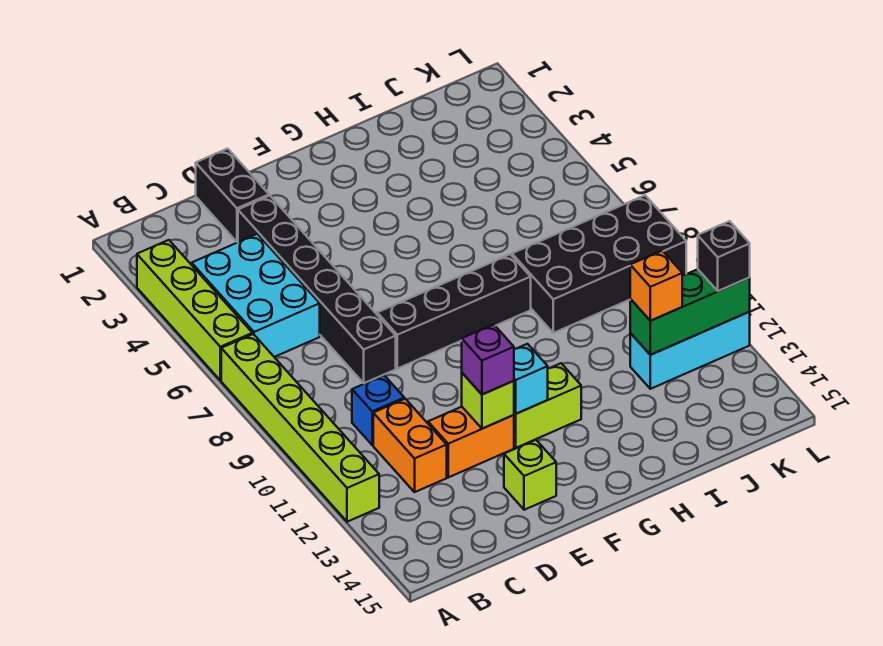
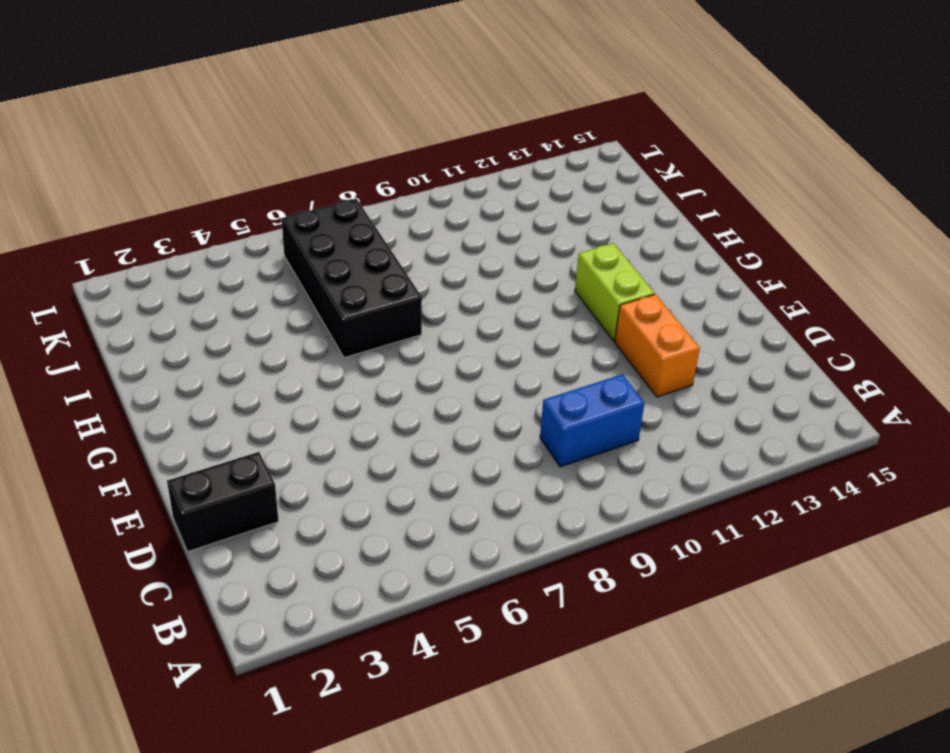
blue 1x2 brick [540,374,644,467] -> blue 1x1 brick [352,375,404,445]
black 2x4 brick [282,199,422,358] -> black 2x4 brick moved to [512,195,686,333]
none -> lime 1x4 brick [137,240,252,380]
none -> lime 1x6 brick [221,334,379,522]
none -> cyan 2x3 brick [192,234,320,357]

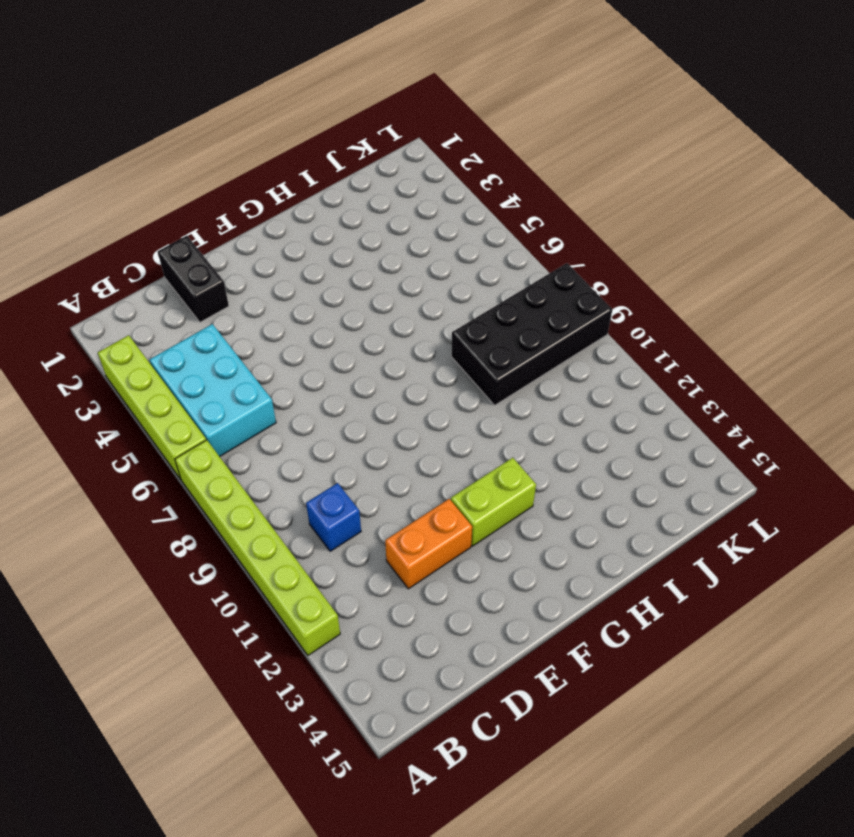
none -> orange 1x2 brick [373,399,447,492]
none -> black 1x6 brick [238,196,396,383]
none -> black 1x4 brick [377,254,531,369]

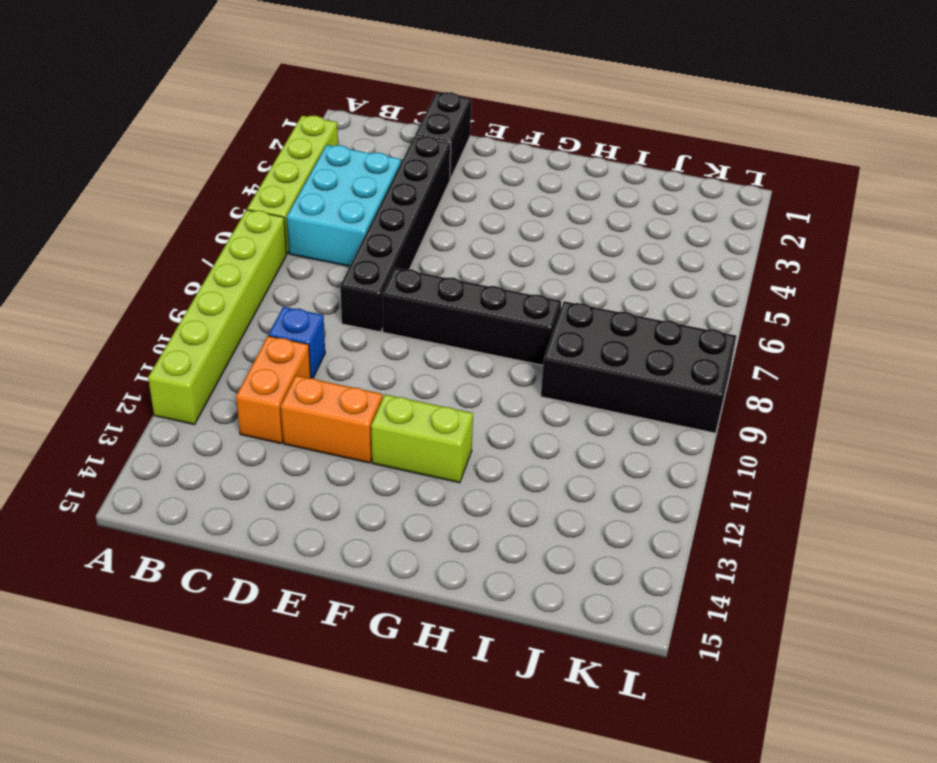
none -> lime 1x1 brick [504,440,556,510]
none -> cyan 1x3 brick [630,312,750,389]
none -> lime 1x1 brick [462,373,514,429]

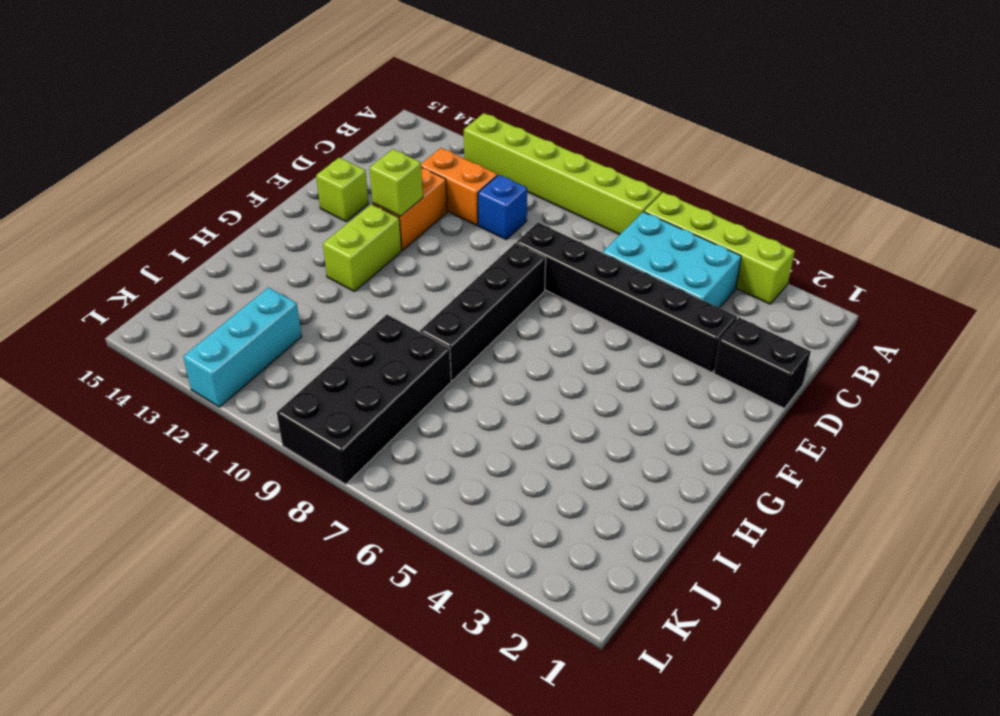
none -> cyan 1x1 brick [514,344,548,414]
none -> green 1x3 brick [630,269,750,355]
none -> purple 1x1 brick [462,324,514,394]

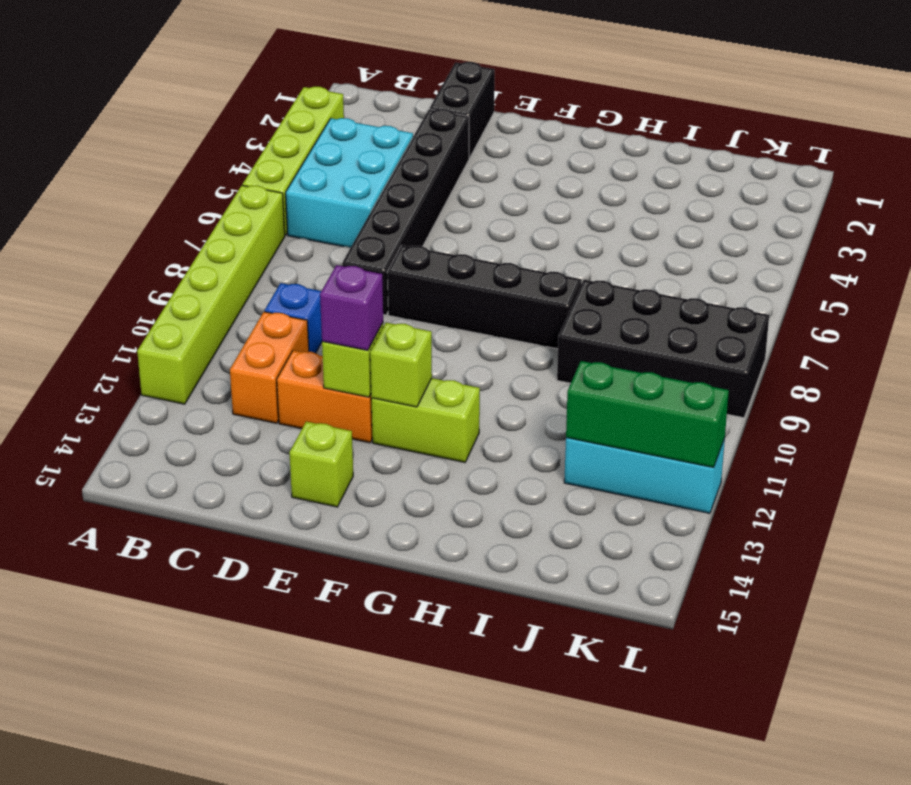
lime 1x1 brick [370,323,432,407] -> cyan 1x1 brick [514,344,548,414]
none -> orange 1x1 brick [630,251,682,321]
none -> black 1x1 brick [698,221,750,291]

